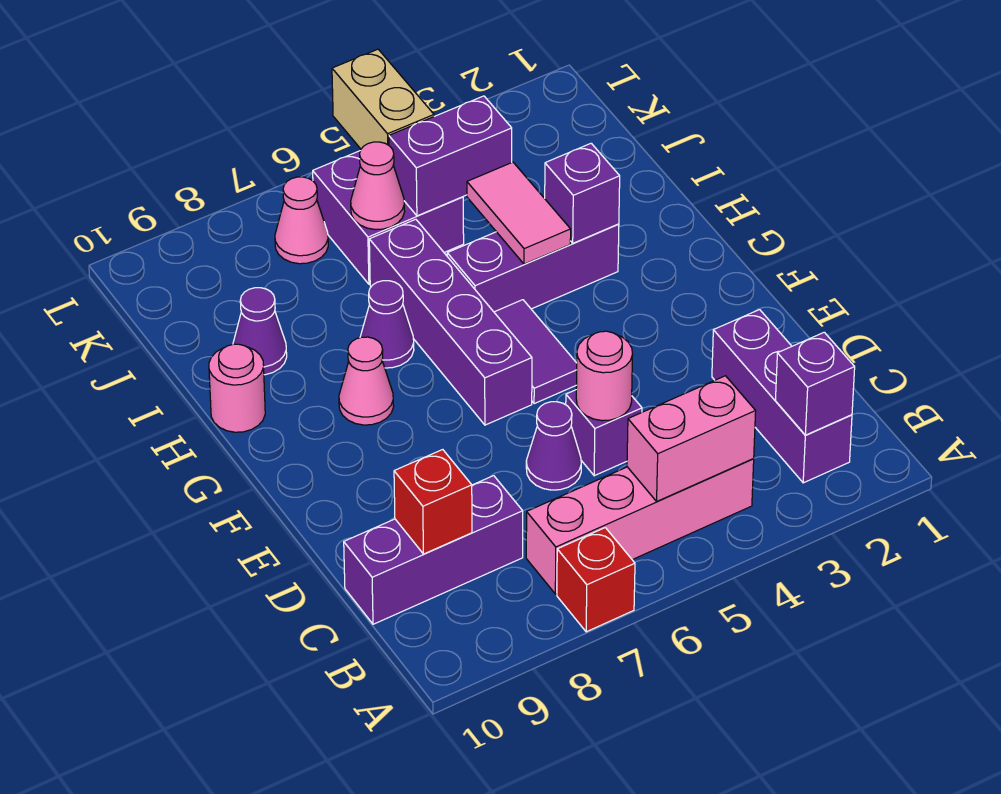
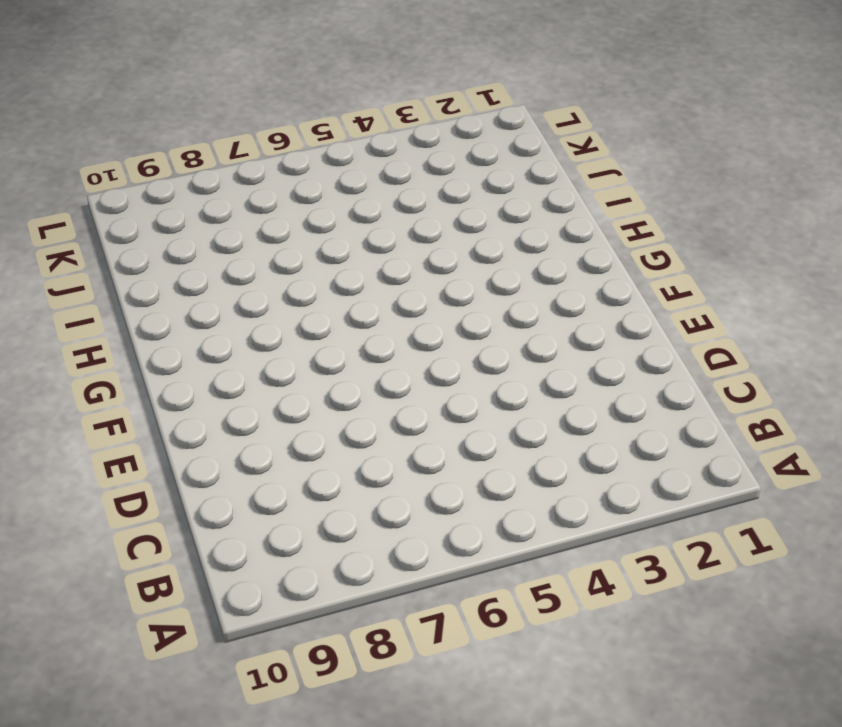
none -> red 1x1 brick [557,528,635,632]
none -> purple 1x3 brick [712,310,852,483]
none -> pink 1x4 brick [526,459,754,594]

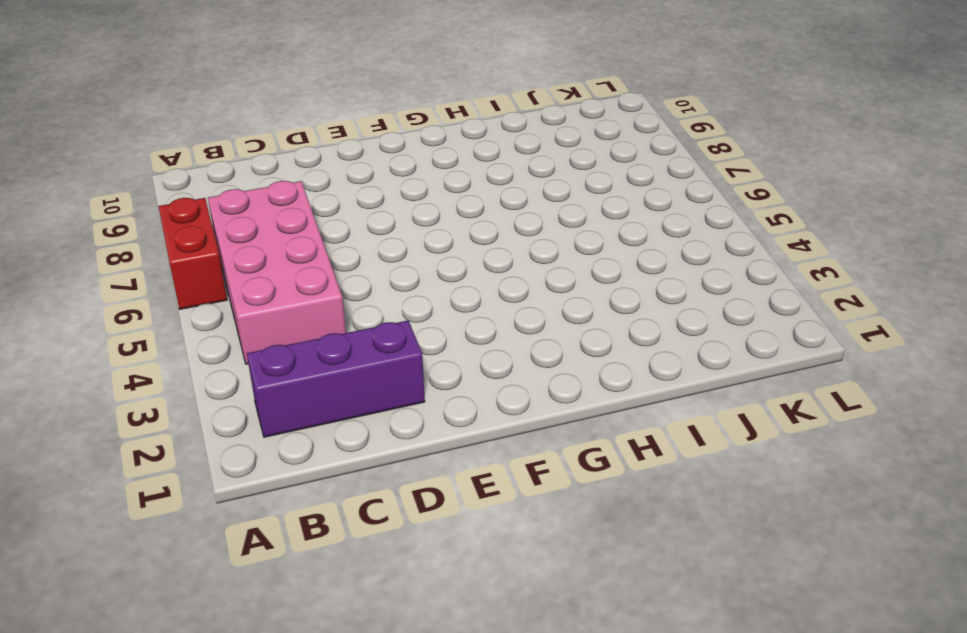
red 1x2 brick [158,198,227,309] -> red 1x1 brick [557,528,635,632]
pink 2x4 brick [208,181,346,364] -> pink 1x4 brick [526,459,754,594]
none -> purple 1x3 brick [344,476,523,624]
none -> purple 1x1 brick [566,390,642,476]
none -> purple 1x1 cone [526,402,581,490]

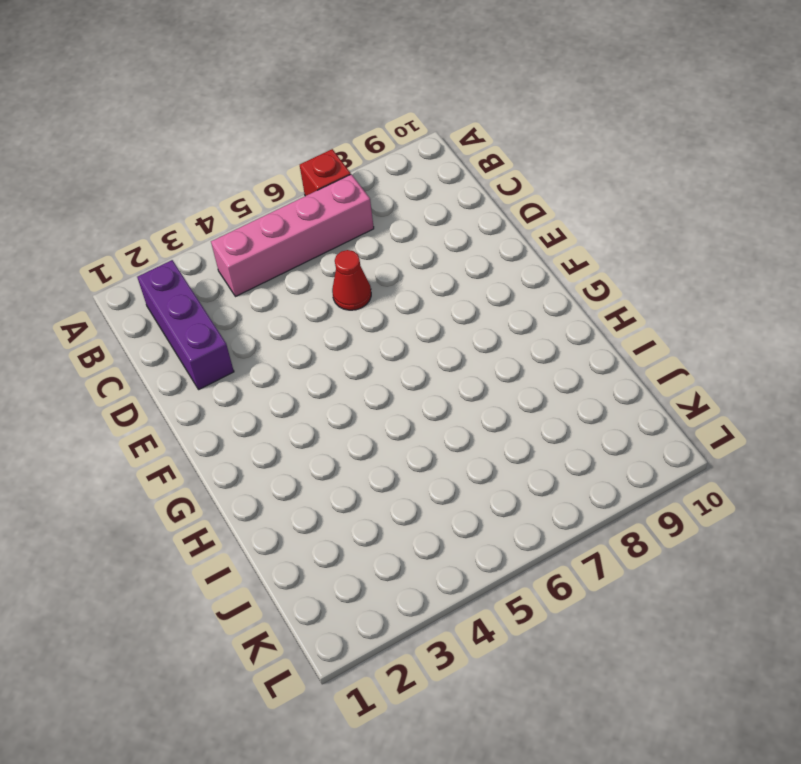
red 1x1 cone [332,250,371,310] -> purple 1x1 cone [526,402,581,490]
none -> purple 1x3 brick [344,476,523,624]
none -> purple 1x1 brick [566,390,642,476]
none -> purple 1x2 tile [494,300,577,404]

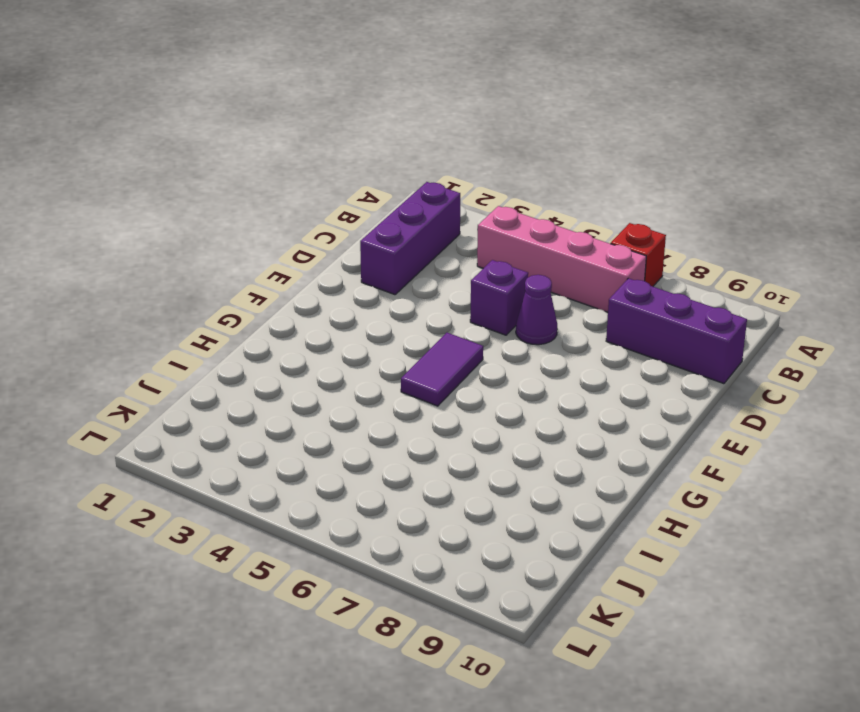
none -> purple 1x4 brick [369,219,532,425]
none -> pink 1x1 cone [339,337,394,425]
none -> purple 1x3 brick [447,224,619,312]

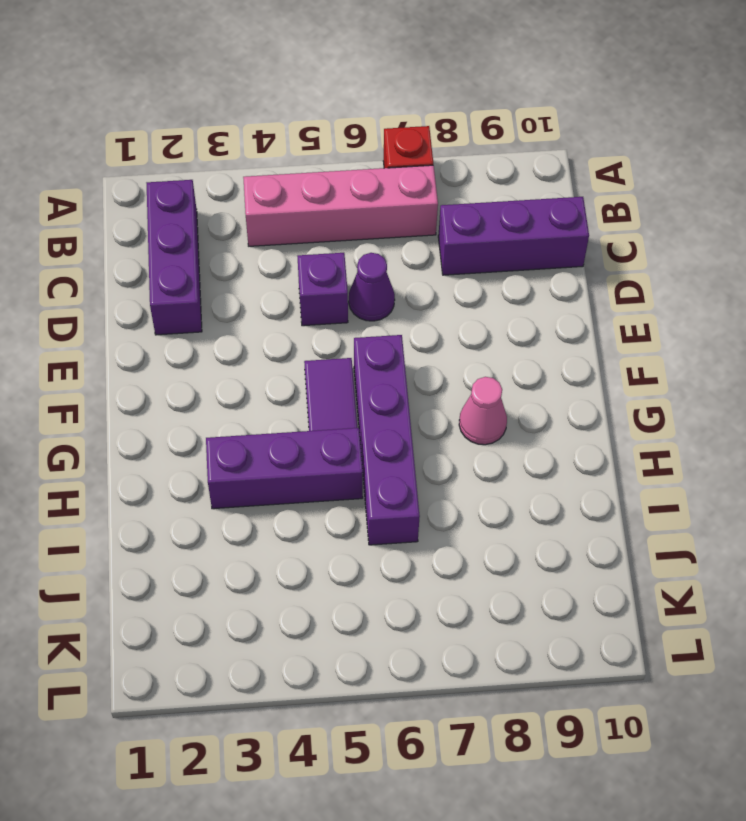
none -> purple 1x1 cone [360,281,414,368]
none -> pink 1x1 round brick [209,344,265,432]
none -> purple 1x1 cone [233,288,287,375]

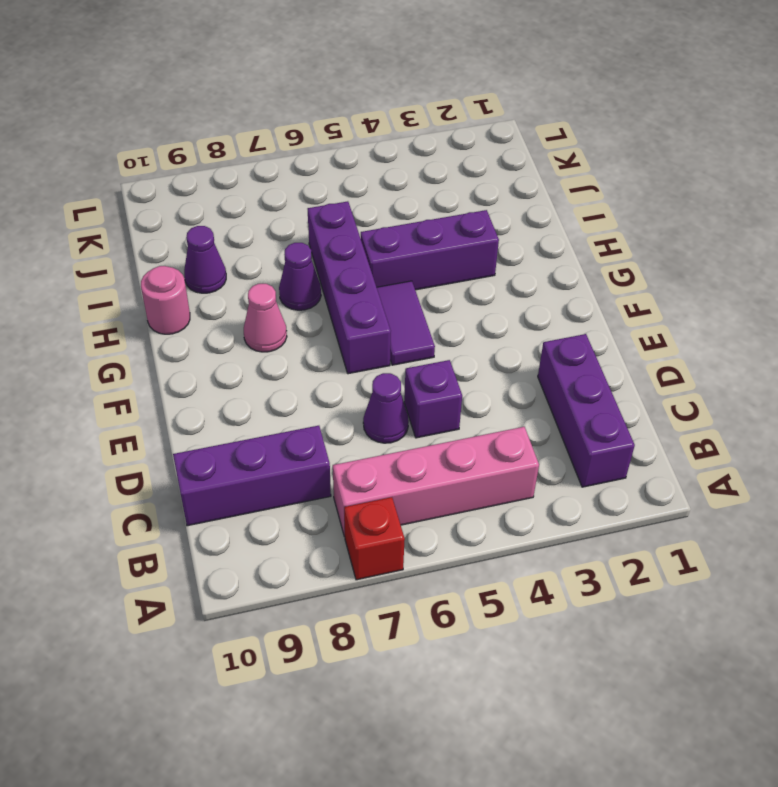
none -> purple 2x2 brick [313,151,464,284]
none -> pink 1x1 cone [275,177,328,264]
none -> purple 1x1 brick [775,332,855,435]

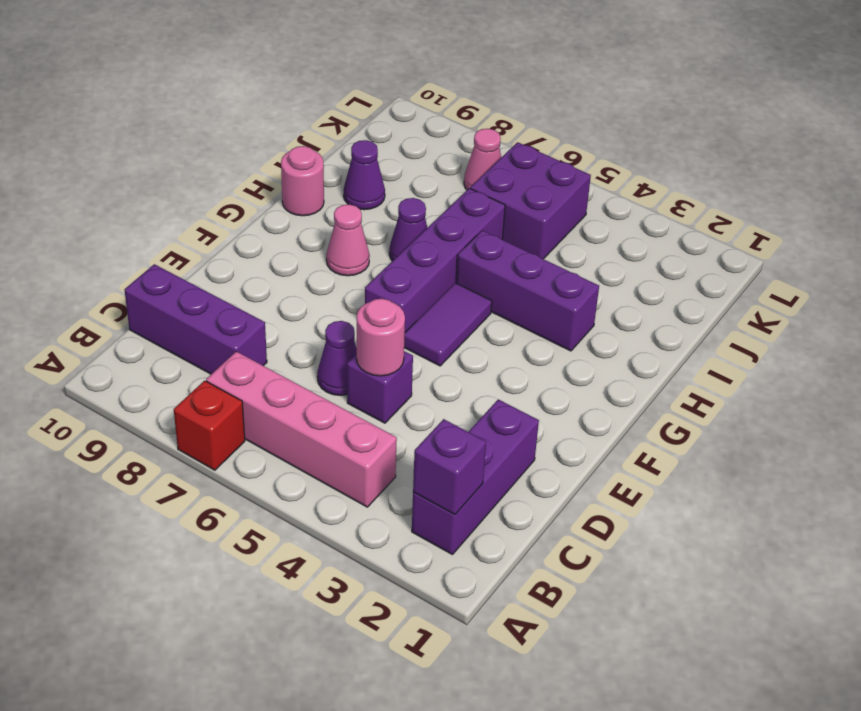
none -> pink 1x2 brick [627,376,756,501]
none -> red 1x1 brick [394,450,472,554]
none -> purple 1x1 brick [545,143,620,243]

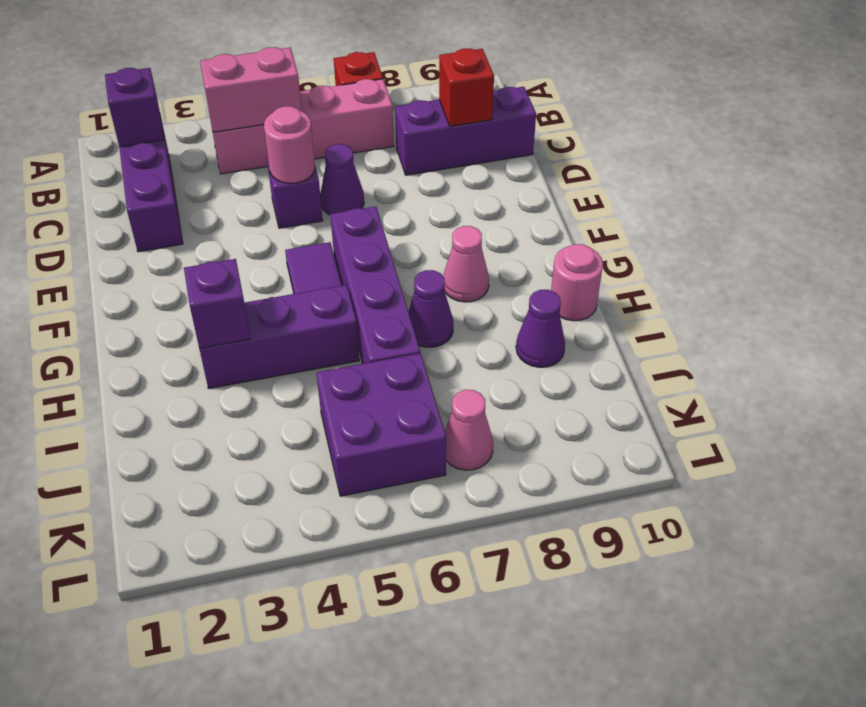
none -> pink 1x2 tile [467,162,571,264]
none -> purple 1x2 brick [389,96,512,216]
none -> pink 1x1 cone [351,142,405,230]

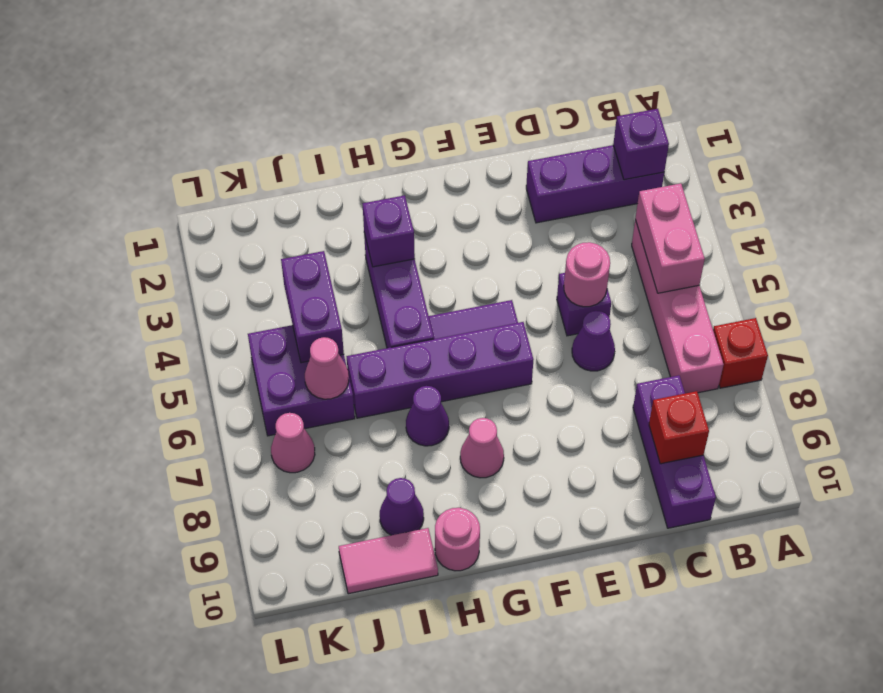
pink 1x2 tile [339,528,438,594] -> pink 1x2 tile moved to [467,162,571,264]
none -> tan 1x2 brick [332,49,434,149]

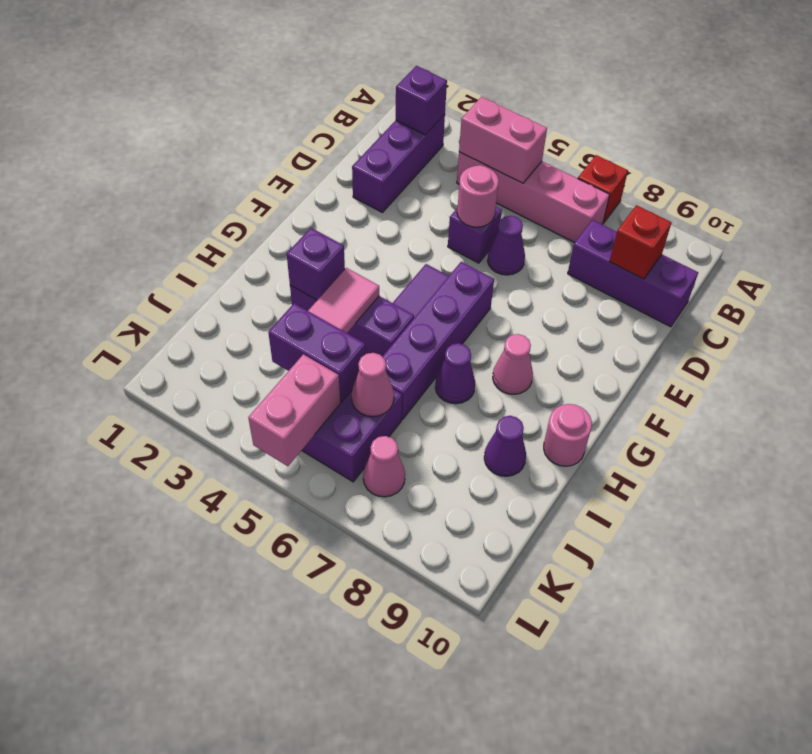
pink 1x2 brick [248,354,340,466] -> tan 1x2 brick [332,49,434,149]

